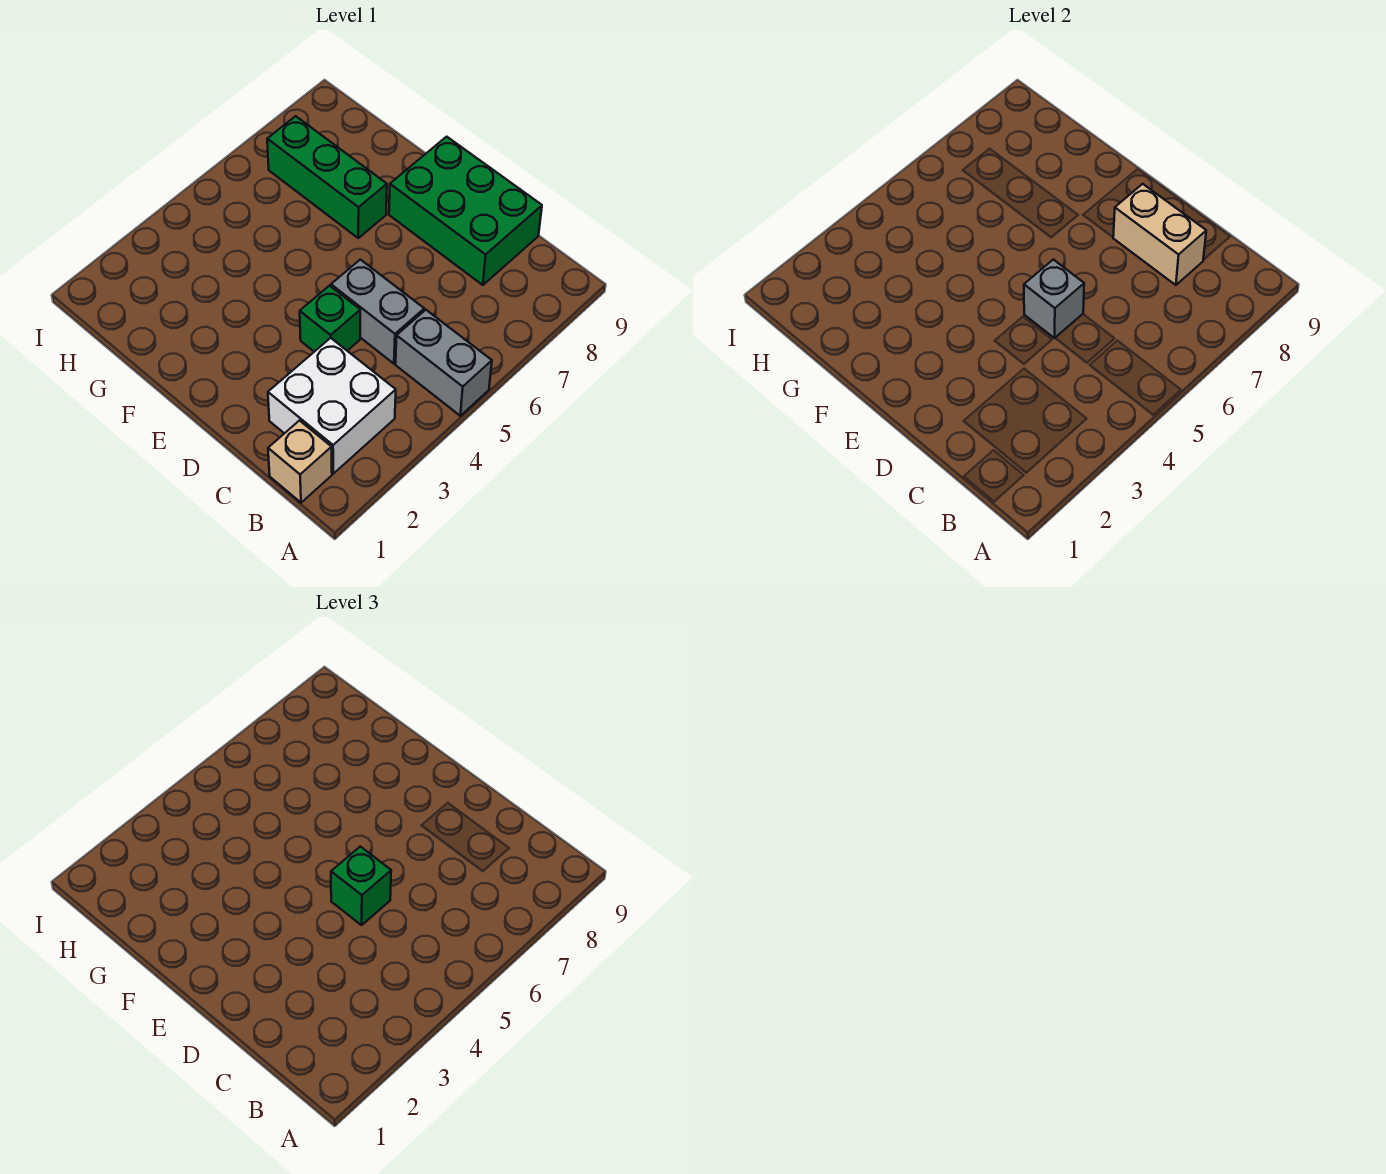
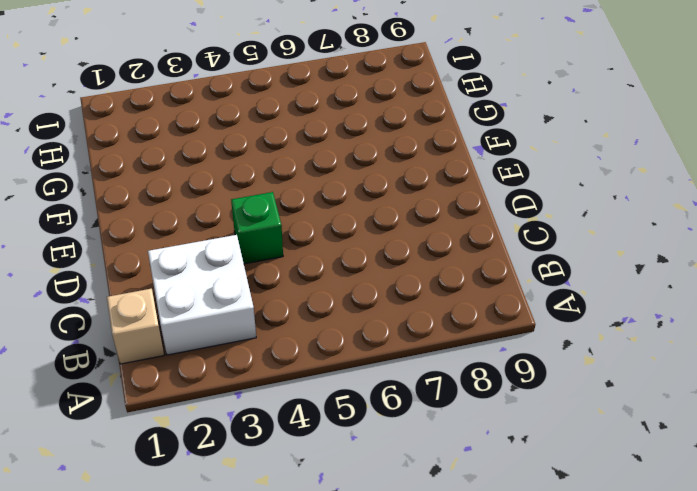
none -> grey 1x2 brick [396,310,492,416]
none -> grey 1x2 brick [331,260,424,364]

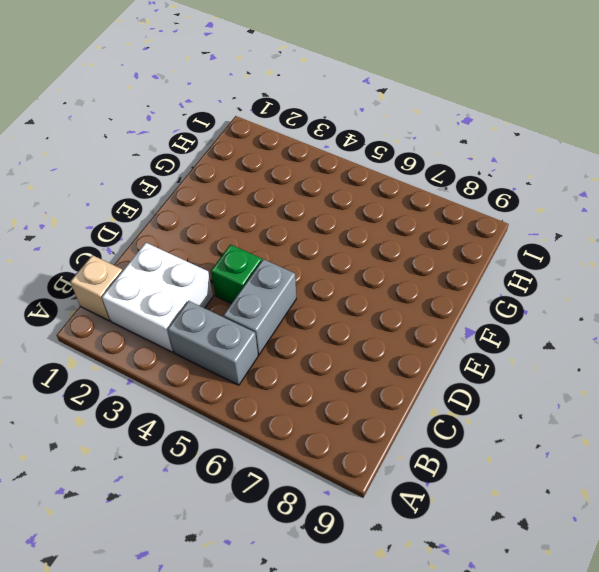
grey 1x2 brick [168,301,258,385] -> grey 1x2 brick turned to [396,310,492,416]
none -> green 2x3 brick [389,137,542,285]
none -> green 1x3 brick [267,116,387,238]

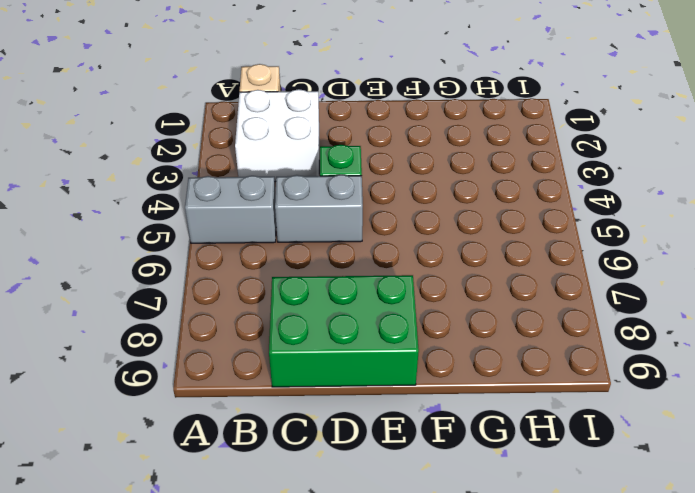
none -> green 1x3 brick [267,116,387,238]
none -> tan 1x2 brick [1113,184,1206,285]

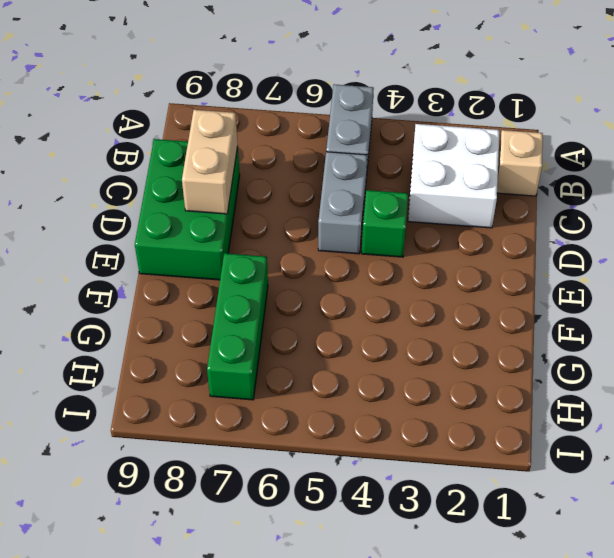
none -> grey 1x1 brick [1024,260,1084,338]
none -> green 1x1 brick [331,847,391,925]

